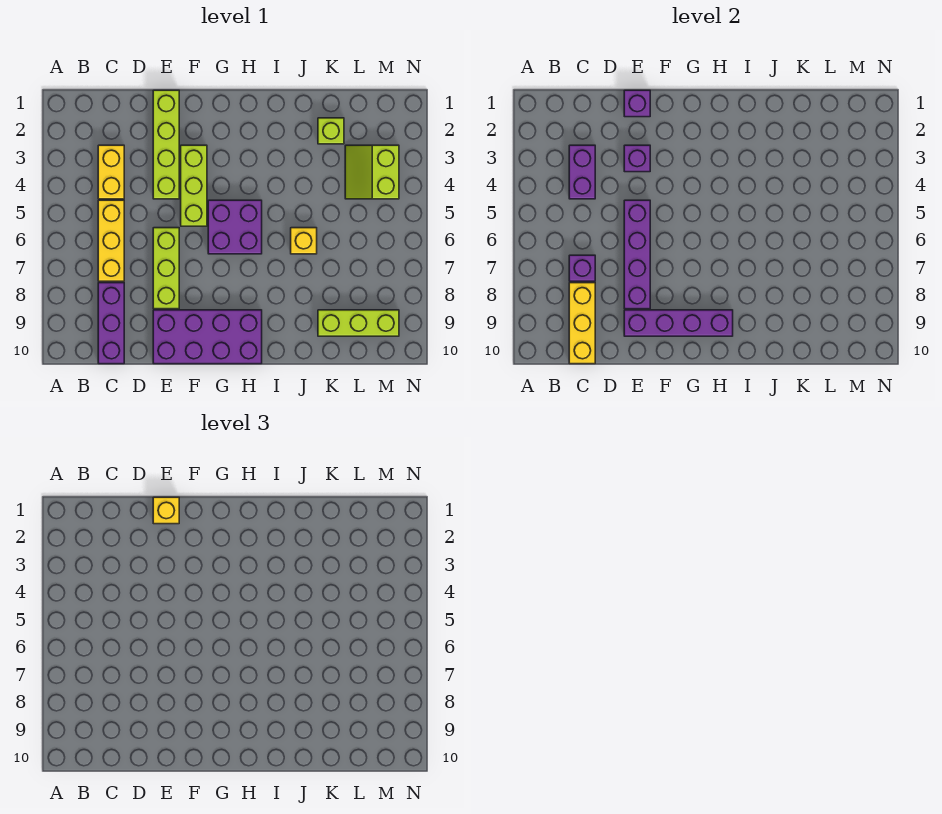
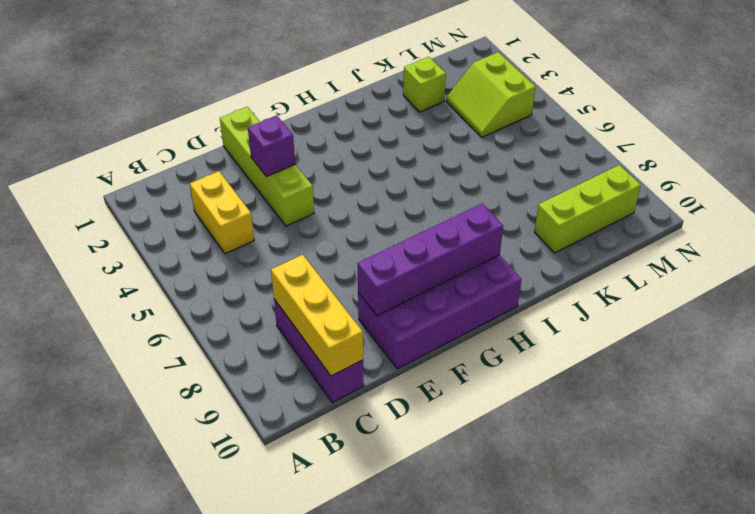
none -> yellow 1x3 brick [98,200,124,281]
none -> lime 1x3 brick [153,228,179,309]
none -> lime 1x3 brick [181,145,207,226]

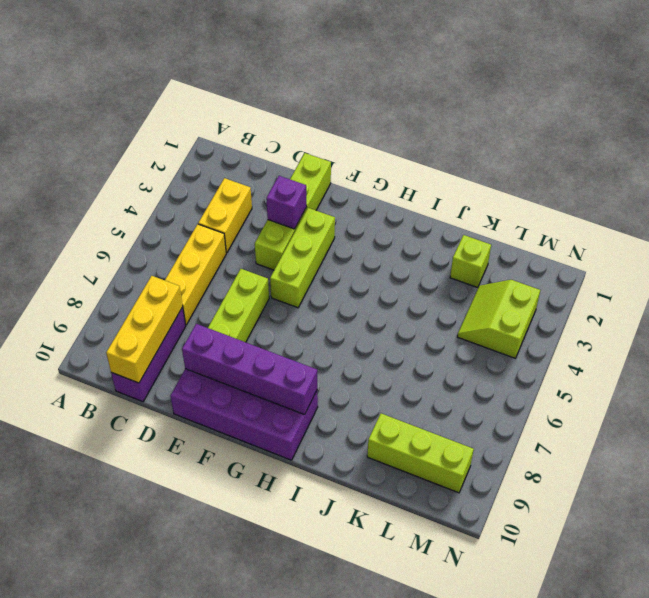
none -> purple 2x2 brick [208,200,262,254]
none -> yellow 1x1 brick [291,228,317,254]
none -> purple 1x2 brick [569,145,595,199]

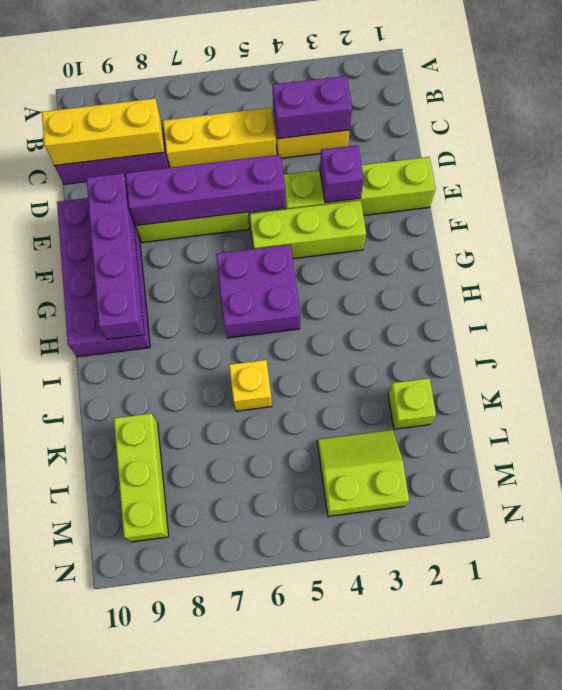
none -> purple 1x1 brick [569,255,595,281]
none -> purple 1x1 brick [624,90,650,117]
none -> yellow 1x1 brick [153,497,179,524]

